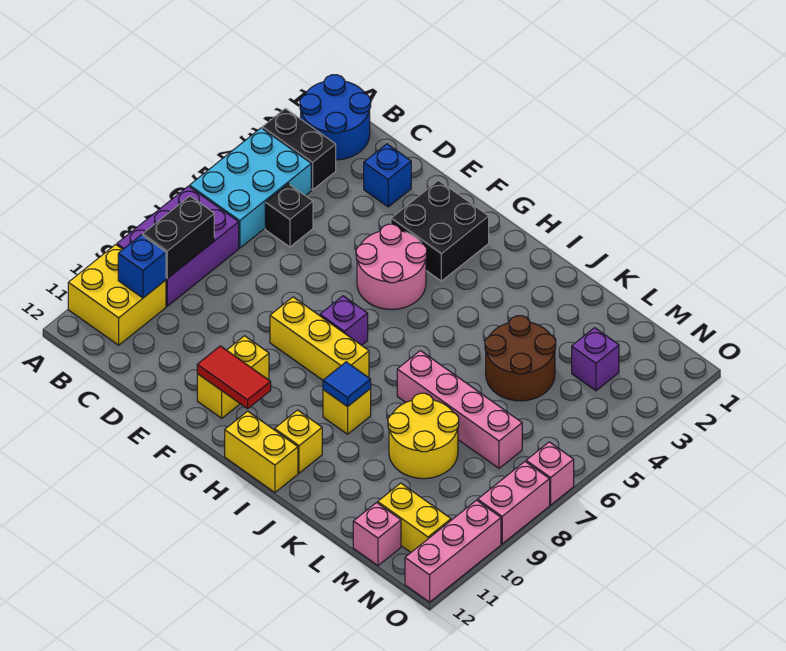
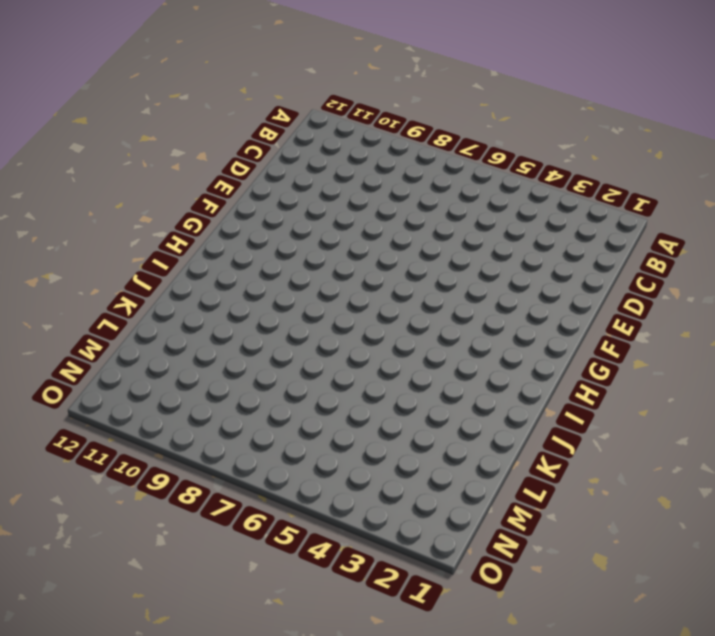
none -> blue 2x2 round brick [300,75,371,160]
none -> black 1x2 brick [262,108,336,190]
none -> cyan 2x3 brick [190,128,311,248]

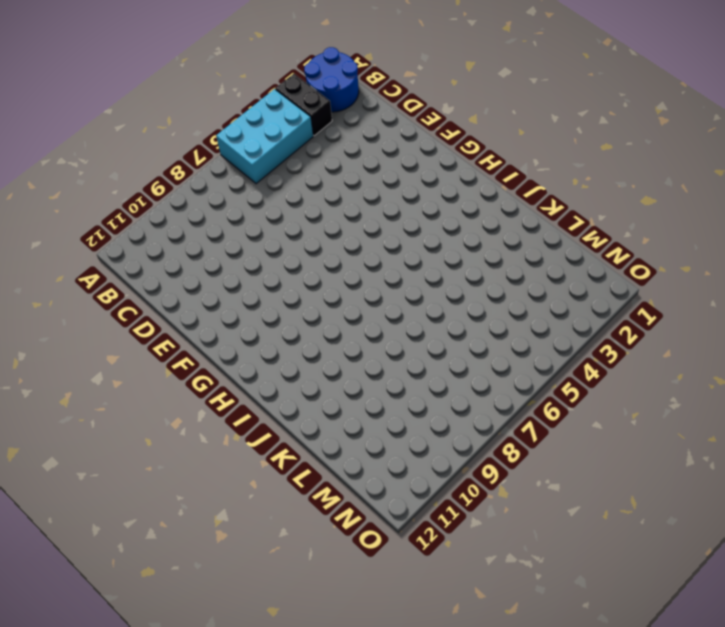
none -> purple 2x3 brick [117,186,239,306]
none -> yellow 2x2 brick [68,245,166,345]
none -> black 1x1 brick [265,184,313,247]

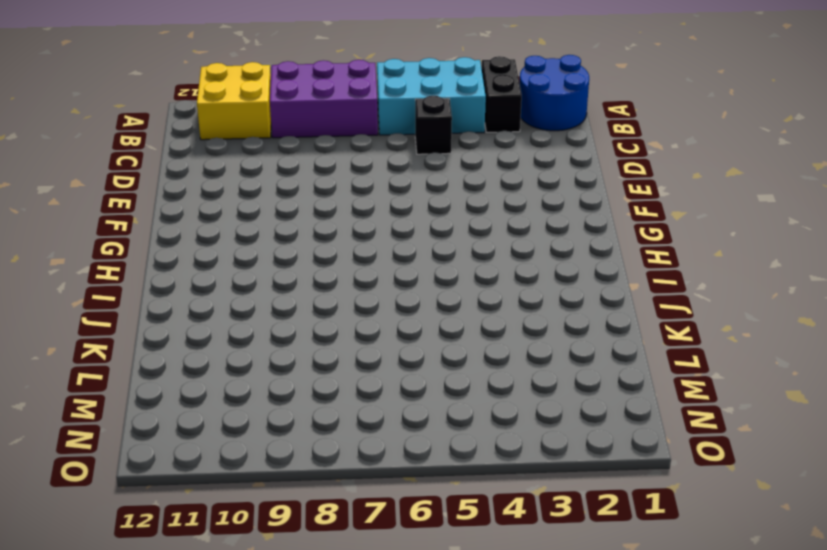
none -> blue 1x1 brick [364,144,411,207]
none -> black 2x2 brick [391,180,489,281]
none -> pink 2x2 round brick [356,224,427,309]

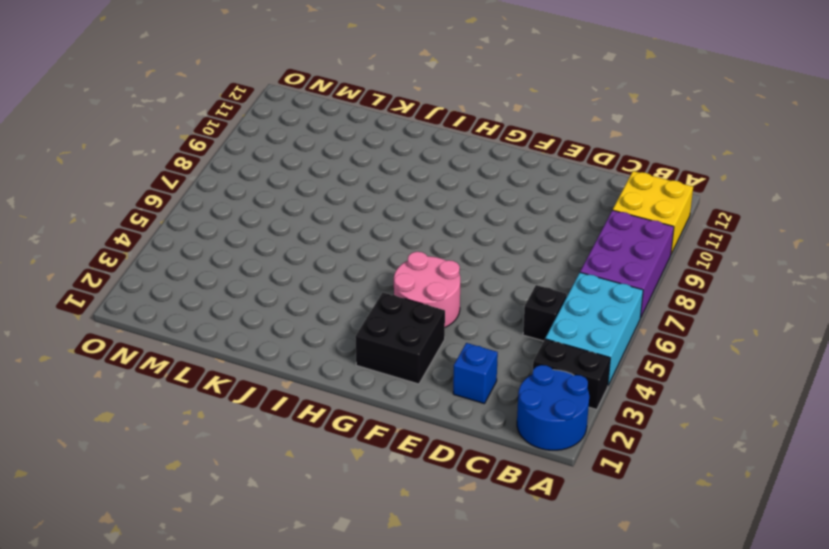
none -> yellow 1x3 brick [270,297,369,380]
none -> yellow 1x2 brick [197,336,269,418]
none -> purple 1x1 brick [320,296,368,345]

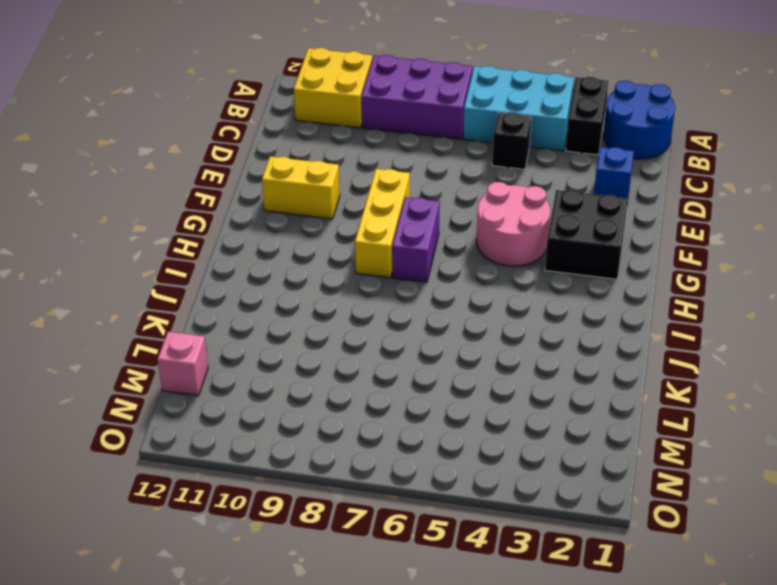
purple 1x2 brick [392,197,440,282] -> purple 1x1 brick [320,296,368,345]
none -> yellow 1x2 brick [225,411,298,493]
none -> yellow 1x1 brick [323,389,371,434]
none -> yellow 1x1 brick [275,410,322,473]

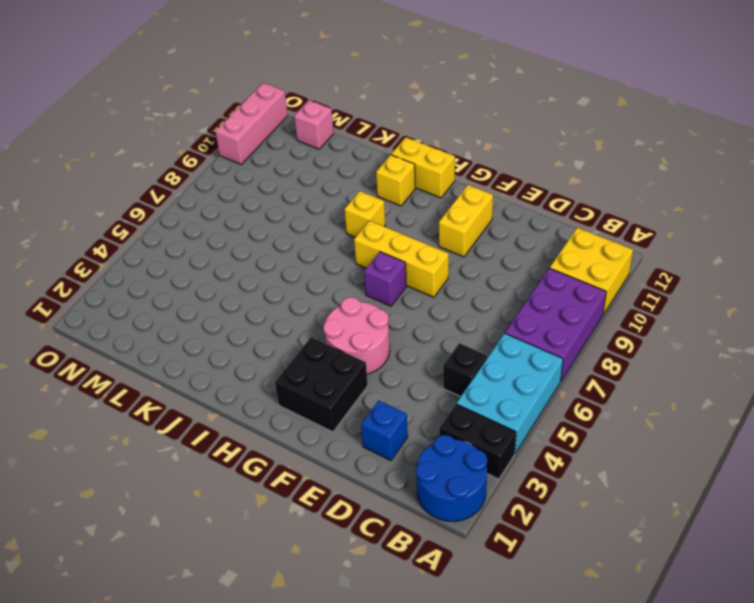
none -> pink 1x4 brick [397,351,522,468]
none -> brown 2x2 round brick [485,316,556,401]
none -> yellow 2x2 round brick [388,393,459,479]

